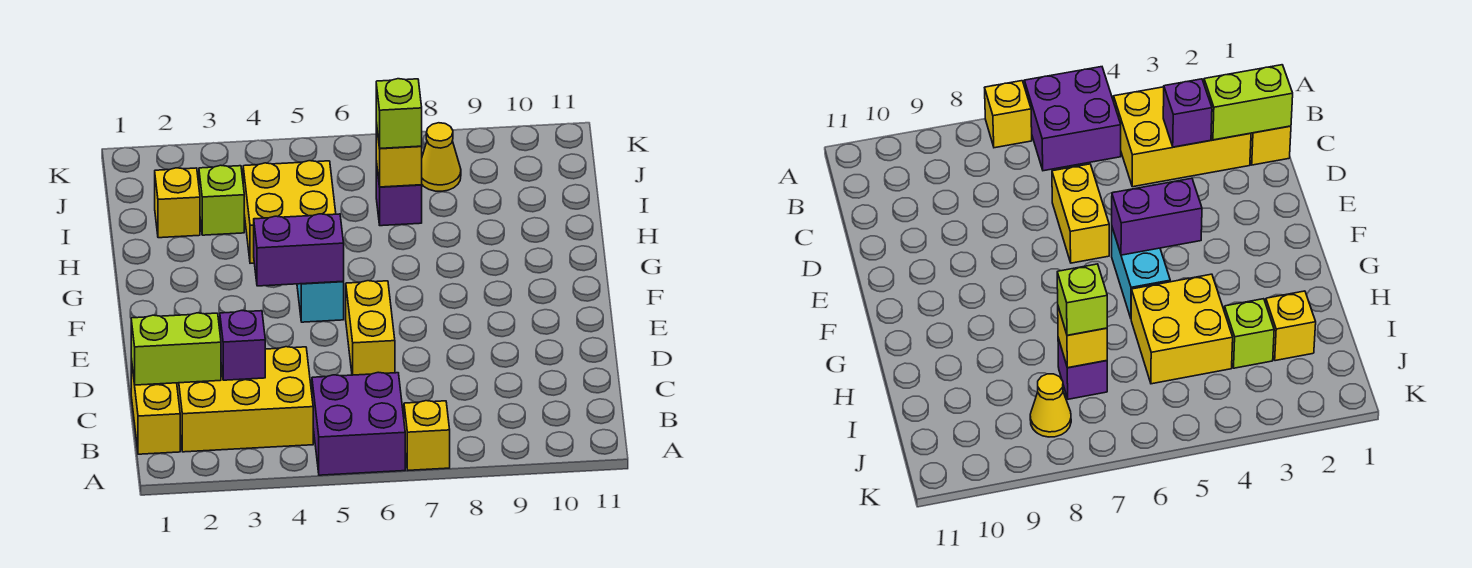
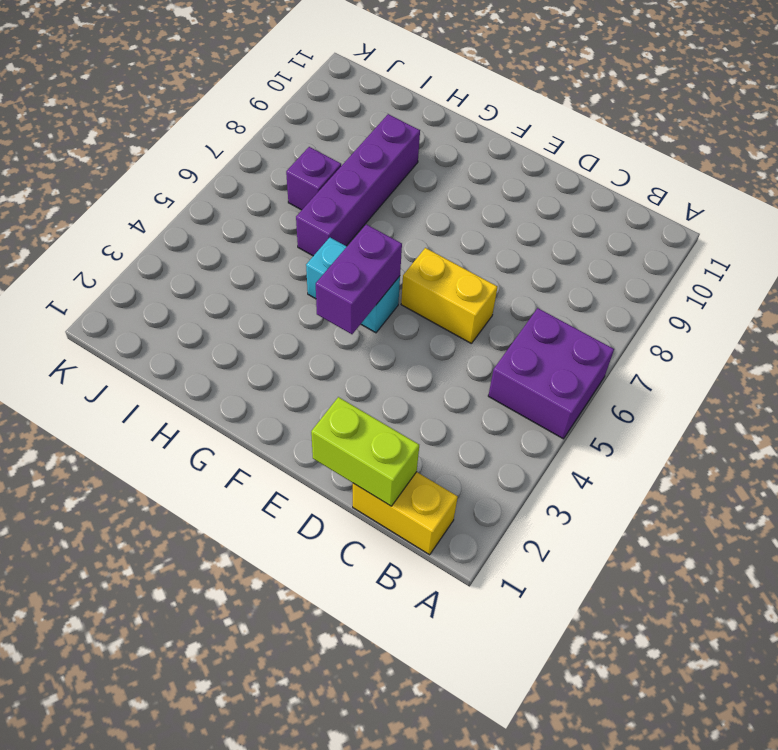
lime 1x2 brick [311,397,419,506] -> lime 1x2 brick turned to [131,313,221,385]
purple 1x4 brick [296,114,420,256] -> none
none -> yellow 1x1 brick [404,401,450,470]
none -> yellow 2x3 brick [177,347,313,452]
none -> yellow 2x2 brick [243,161,336,263]

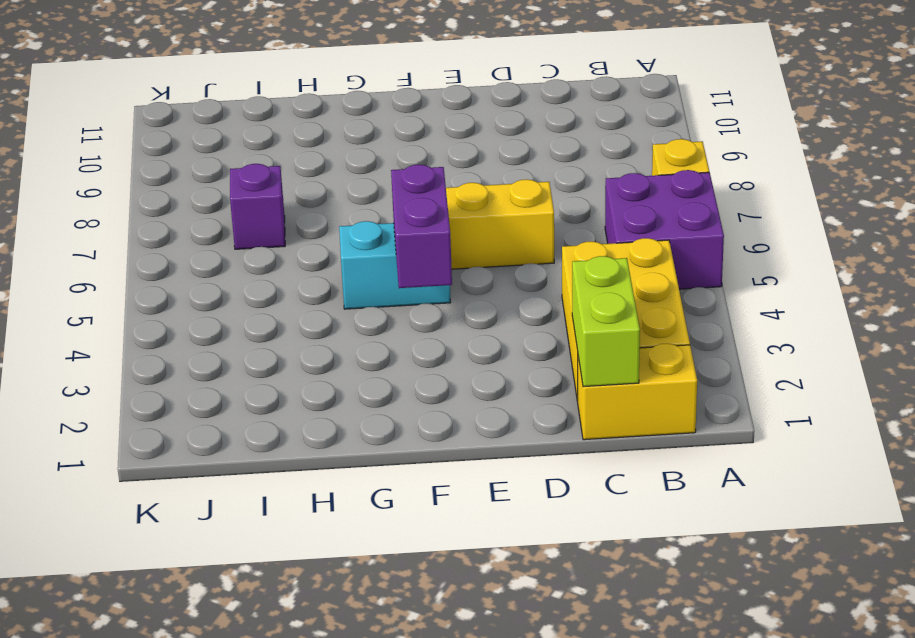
none -> yellow 2x2 brick [243,161,336,263]
none -> yellow 1x1 brick [155,168,200,238]
none -> lime 1x1 brick [199,165,244,235]

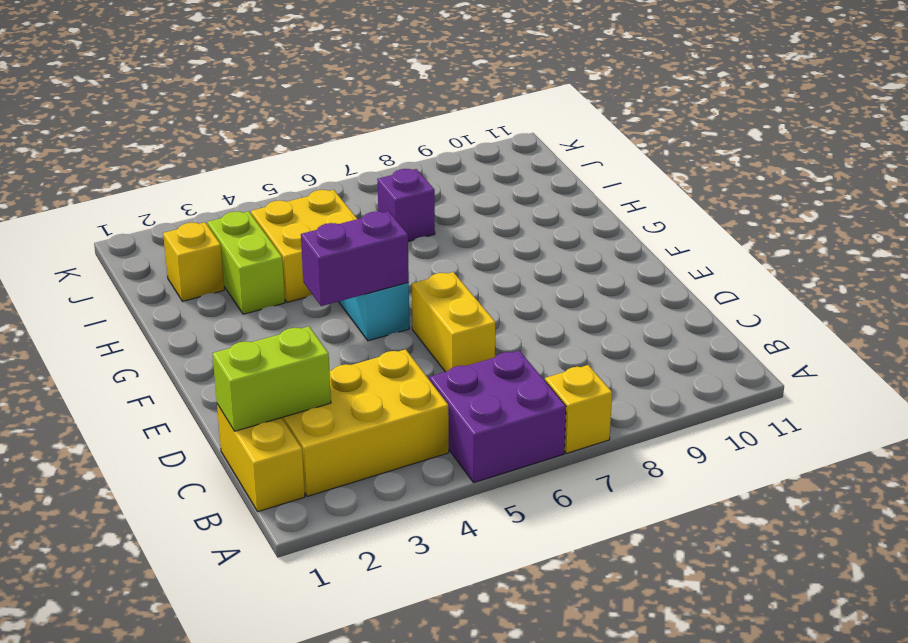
lime 1x2 brick [207,211,285,314] -> lime 1x1 brick [199,165,244,235]
none -> yellow 1x1 cone [422,123,461,191]
none -> purple 1x1 brick [220,310,265,380]
none -> yellow 1x1 brick [376,123,422,187]

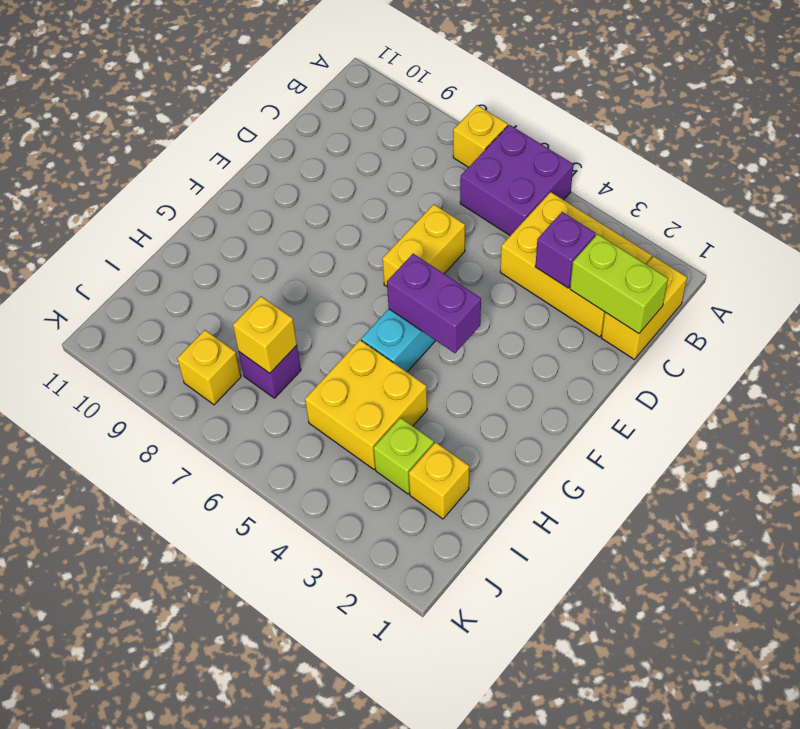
yellow 1x1 brick [177,330,241,405] -> yellow 1x1 cone [422,123,461,191]
none -> lime 1x1 brick [376,79,422,148]

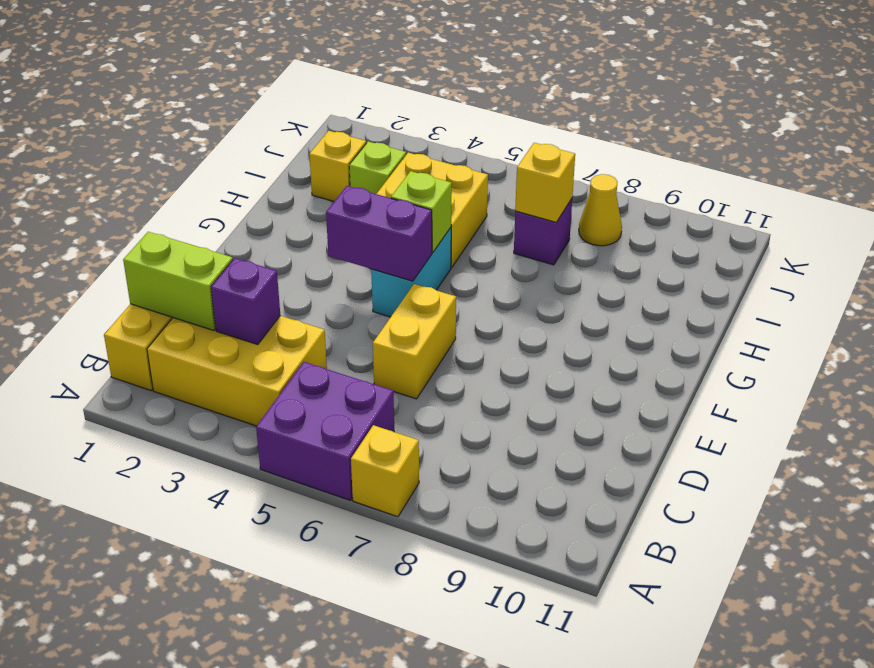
lime 1x1 brick [391,171,452,253] -> lime 1x1 brick moved to [376,79,422,148]

